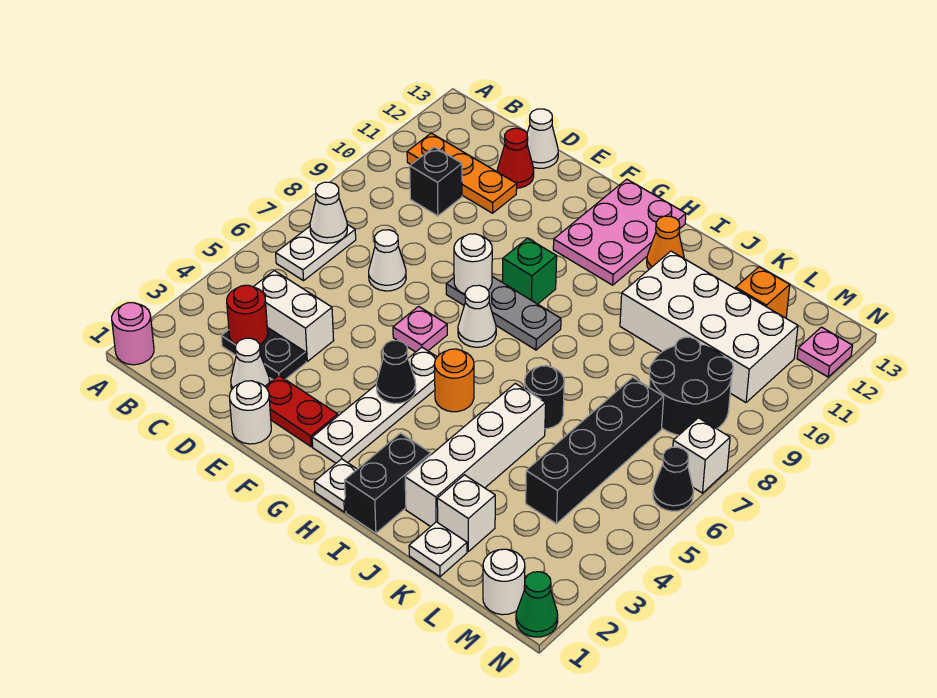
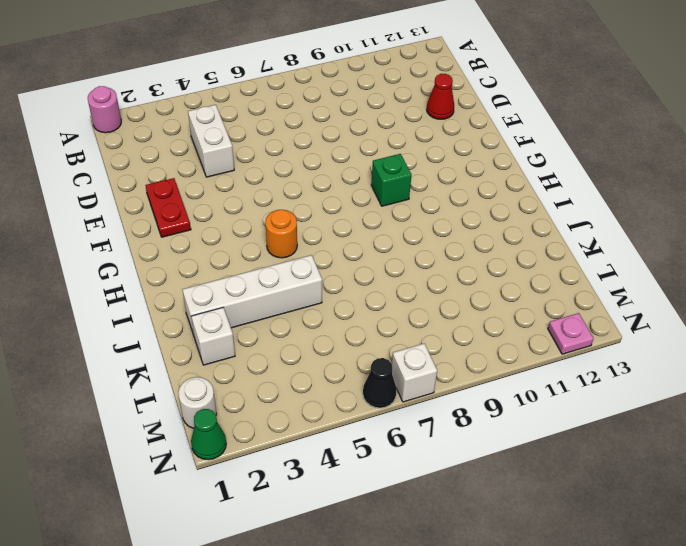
none -> white 1x2 plate [276,225,356,281]
none -> orange 1x3 plate [407,133,517,213]
none -> black 1x2 plate [221,327,306,380]
none -> black 1x1 brick [410,147,462,216]

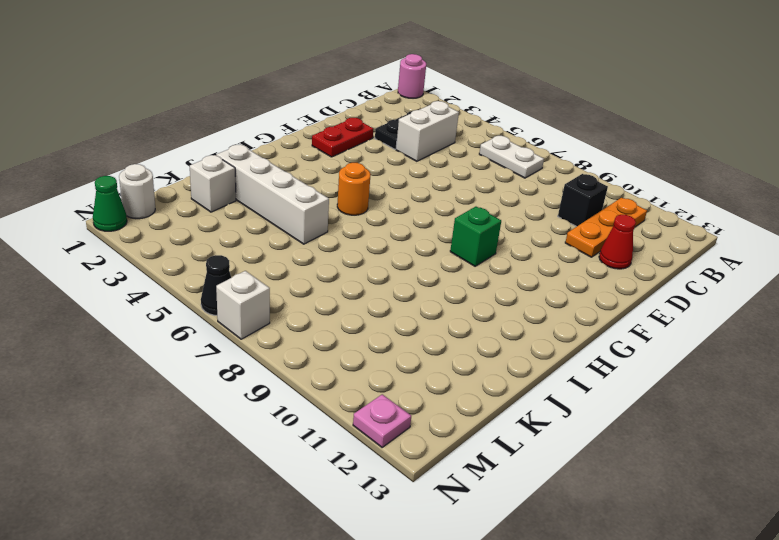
none -> white 1x1 cone [231,338,270,390]
none -> white 1x1 cone [369,230,406,291]
none -> white 1x1 cone [527,109,558,168]
none -> white 1x1 round brick [230,381,271,444]

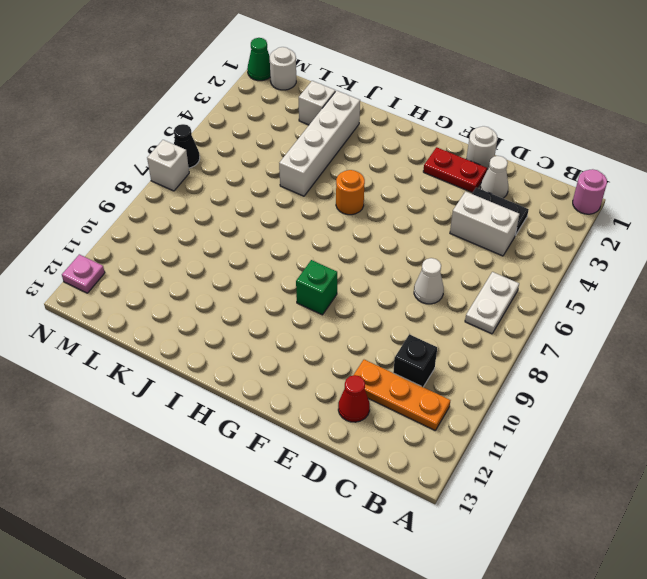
none -> white 1x1 cone [527,109,558,168]
none -> pink 1x1 plate [393,306,447,352]
none -> grey 1x3 plate [446,277,561,350]
none -> white 1x4 plate [312,347,437,463]

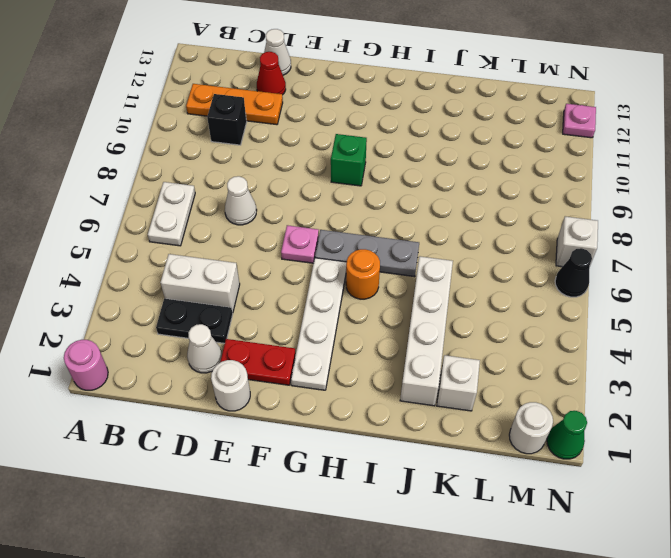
grey 1x3 plate [315,230,419,277] -> grey 1x3 plate moved to [446,277,561,350]
none -> white 1x1 cone [458,285,496,347]
none -> pink 2x3 plate [553,179,686,285]
none -> white 1x1 plate [314,459,357,512]
none -> black 1x2 brick [345,433,431,533]

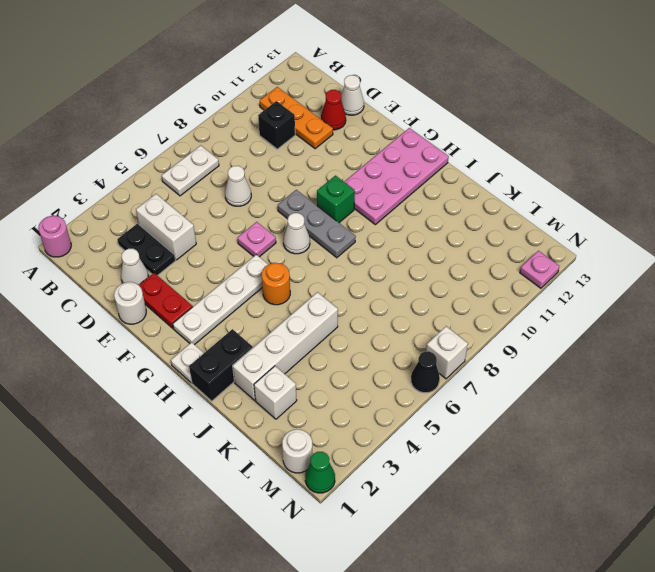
pink 2x4 plate [344,128,449,225] -> pink 2x3 plate [553,179,686,285]
none -> orange 1x1 cone [647,216,684,269]
none -> black 1x1 round brick [524,366,564,429]
none -> white 2x4 brick [620,251,798,402]
none -> white 1x1 plate [409,522,467,577]

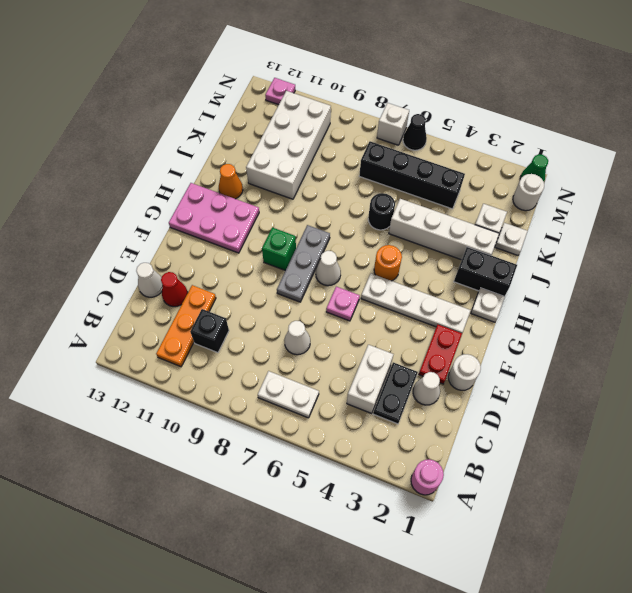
none -> black 2x2 round brick [649,337,733,435]
none -> orange 1x1 brick [736,267,790,318]
none -> white 1x1 cone [310,182,347,243]
none -> red 1x1 round brick [227,285,268,345]

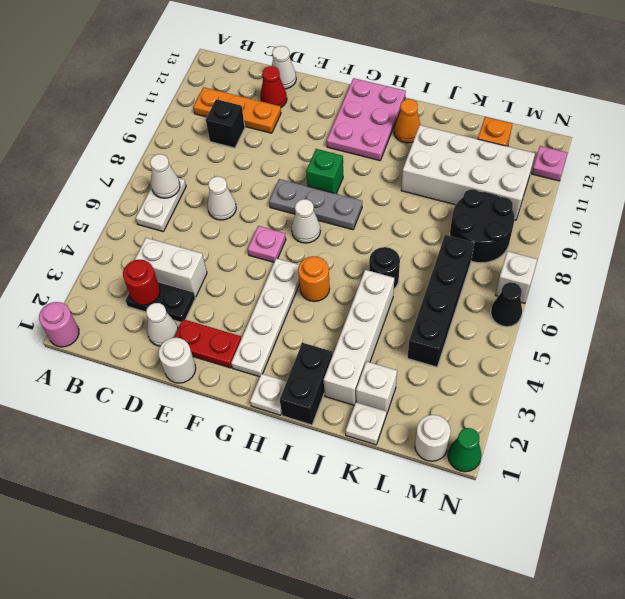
none -> white 1x1 round brick [454,234,492,294]
none -> black 1x1 cone [377,340,416,404]

